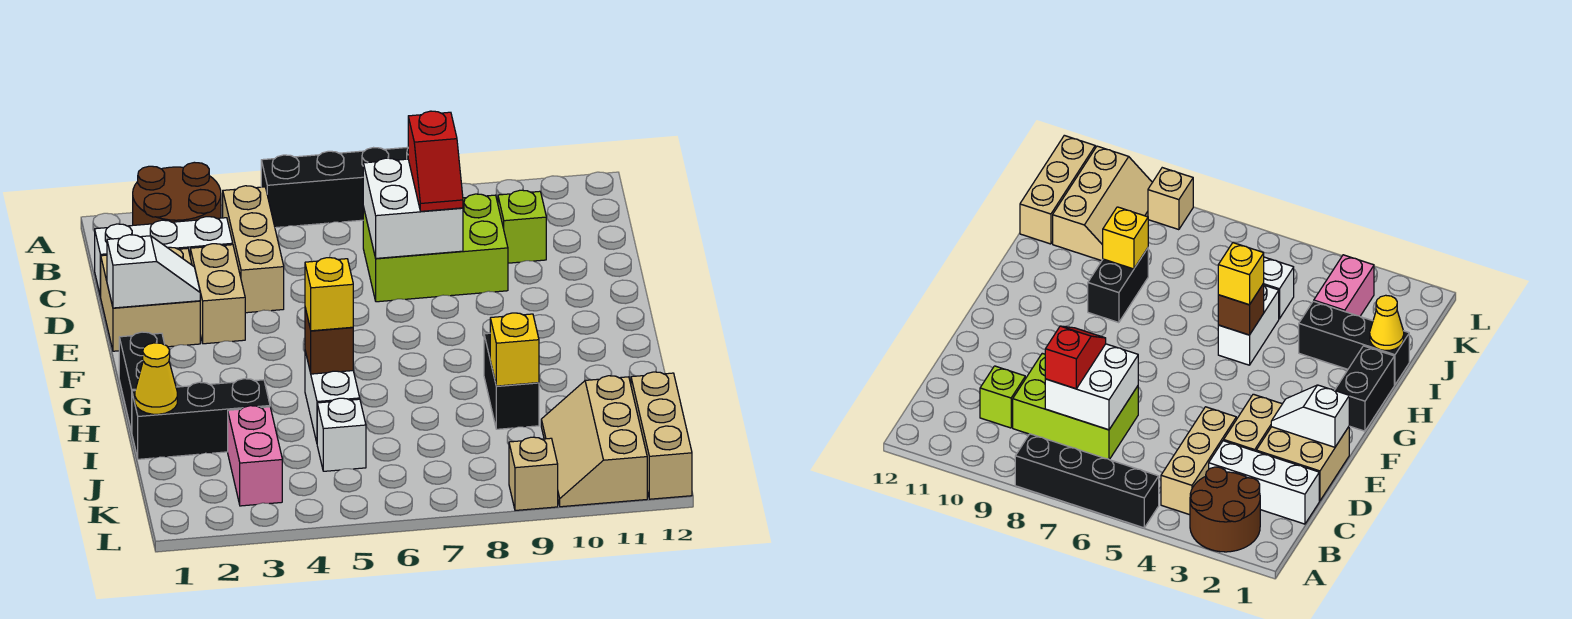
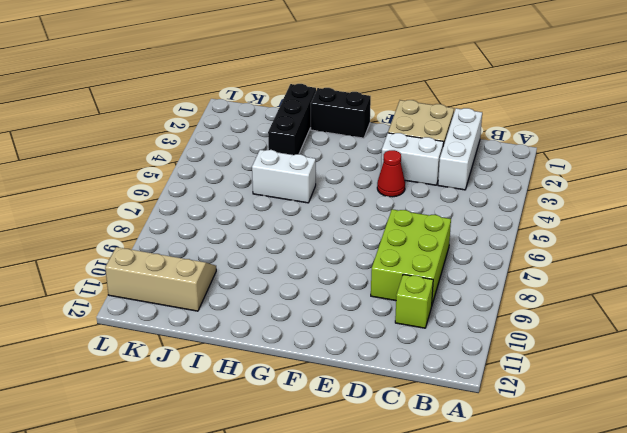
white 1x2 brick [381,133,444,185] -> tan 1x2 brick [190,244,245,344]
red 1x1 cone [377,150,405,197] -> none
none -> brown 2x2 round brick [133,162,221,225]
none -> black 1x4 brick [261,147,408,228]
none -> tan 1x3 brick [223,186,284,313]

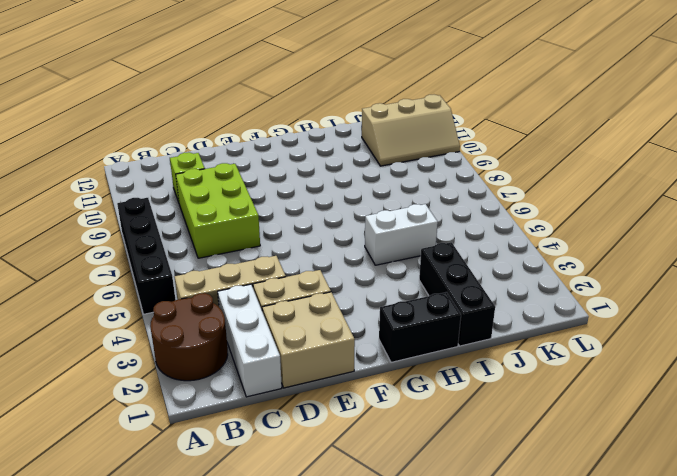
none -> black 1x2 brick [484,333,539,429]
none -> pink 1x2 brick [228,406,282,506]
none -> white 1x1 brick [317,398,366,471]

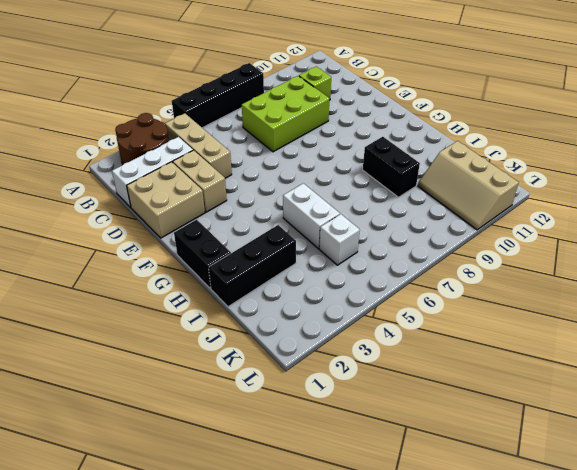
none -> pink 1x2 brick [228,406,282,506]
none -> tan 1x3 brick [631,372,692,499]
none -> tan 1x1 brick [509,437,558,510]

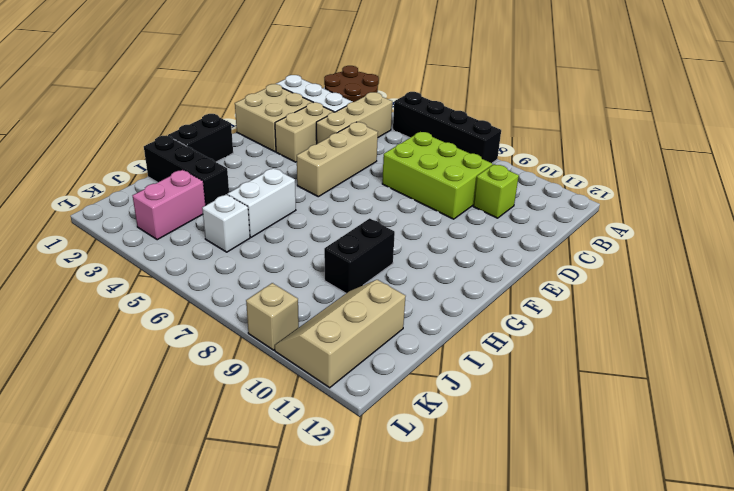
tan 1x3 brick [297,122,378,197] -> tan 1x3 brick moved to [631,372,692,499]
none -> white 2x2 brick [363,158,463,258]
none -> white 1x2 slope [107,235,200,308]
none -> brown 1x1 brick [305,308,353,374]

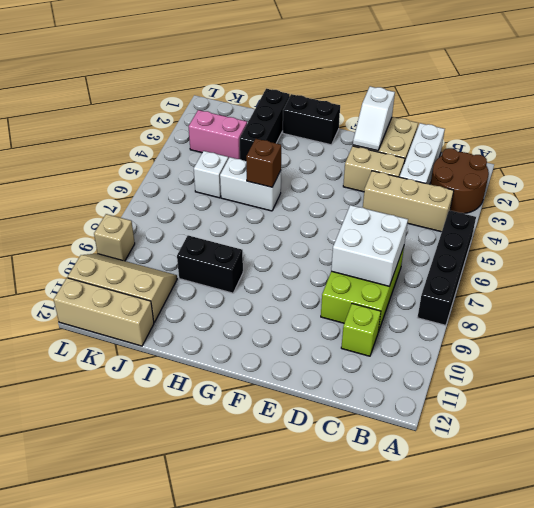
none -> yellow 1x1 cone [135,343,177,414]
none -> yellow 1x1 brick [490,313,539,386]
none -> red 1x2 slope [408,111,463,211]

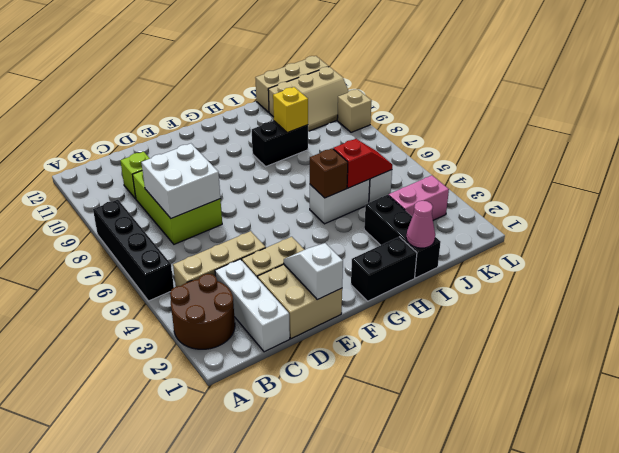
pink 1x1 cone [406,201,435,248] -> yellow 1x1 cone [135,343,177,414]
red 1x2 slope [333,139,392,188] -> red 1x2 slope moved to [408,111,463,211]
none -> yellow 1x1 brick [305,258,353,331]

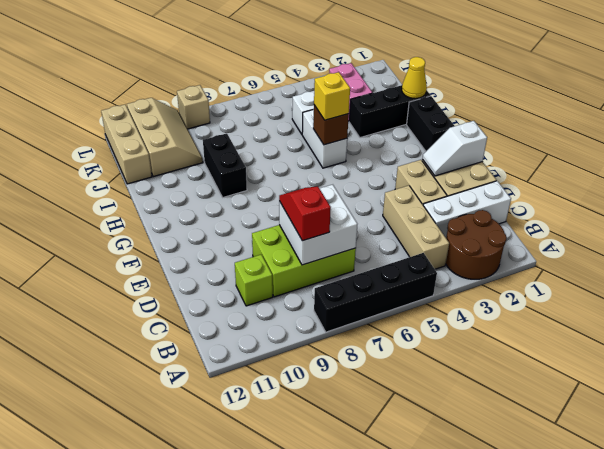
none -> yellow 1x1 brick [490,313,539,386]

